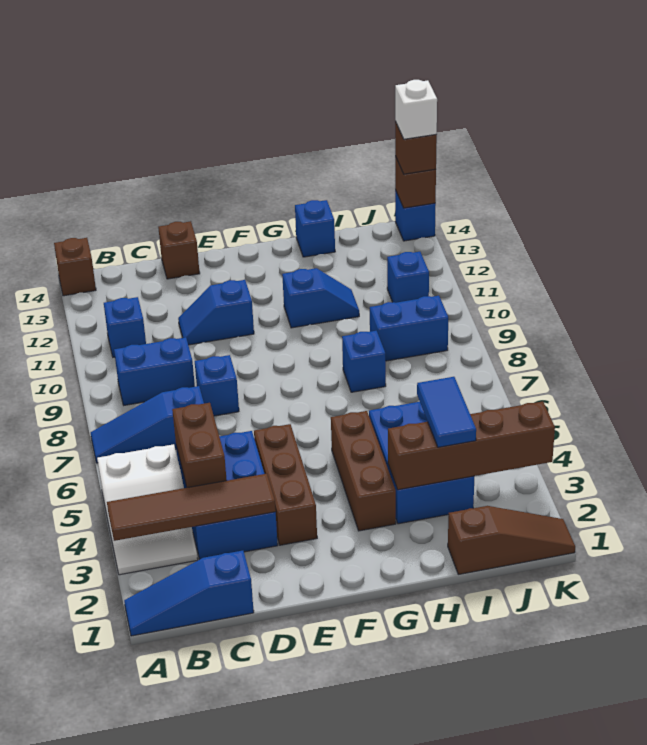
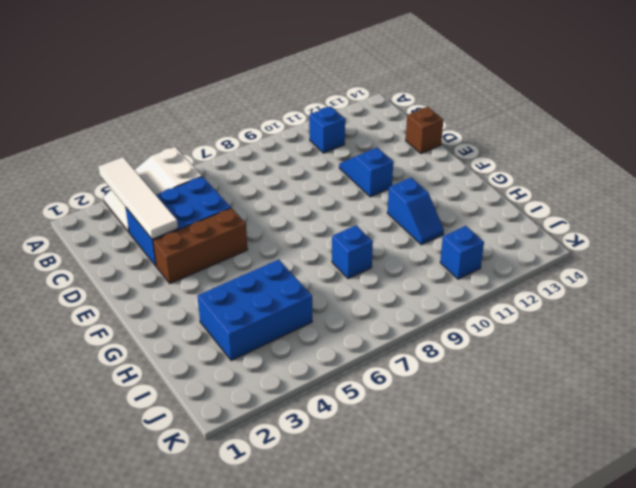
white 1x4 tile [98,157,178,239] -> brown 1x4 tile [107,474,276,541]
none -> blue 1x3 slope [124,551,254,636]
none -> blue 1x3 slope [91,386,204,463]
none -> brown 1x1 brick [54,238,96,296]

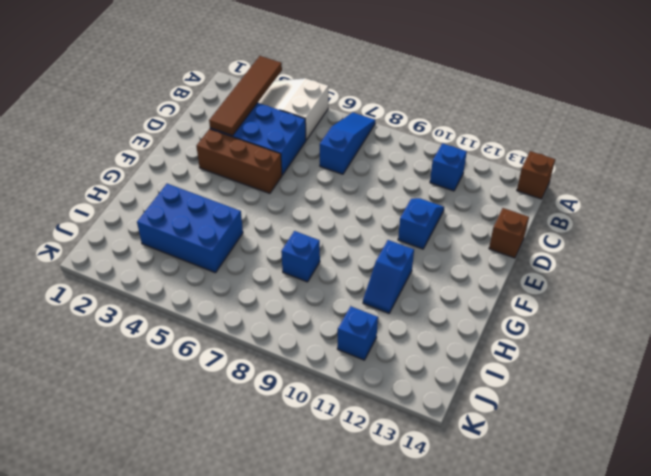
none -> blue 1x3 slope [124,551,254,636]
none -> blue 1x2 brick [114,337,195,405]
none -> blue 1x1 brick [195,355,239,416]

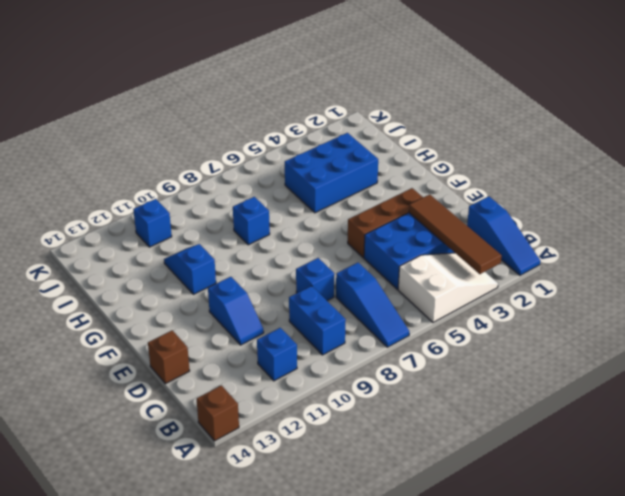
none -> brown 1x3 brick [331,411,396,531]
none -> blue 1x1 brick [295,200,335,257]
none -> brown 1x3 slope [448,506,575,574]

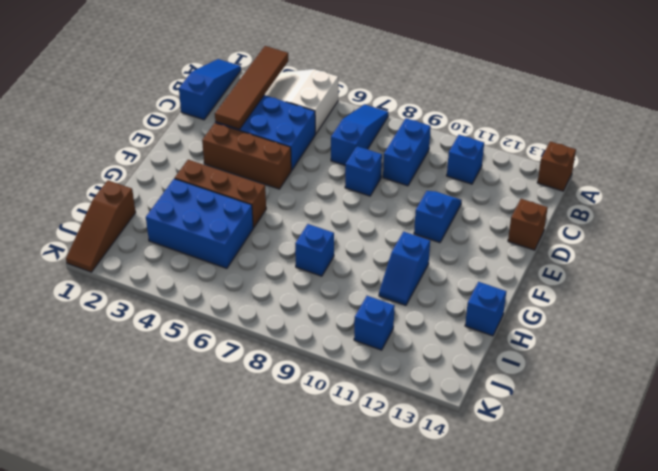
none -> blue 1x2 brick [370,296,448,361]
none -> blue 1x1 brick [395,190,436,241]
none -> brown 1x2 brick [172,403,227,488]

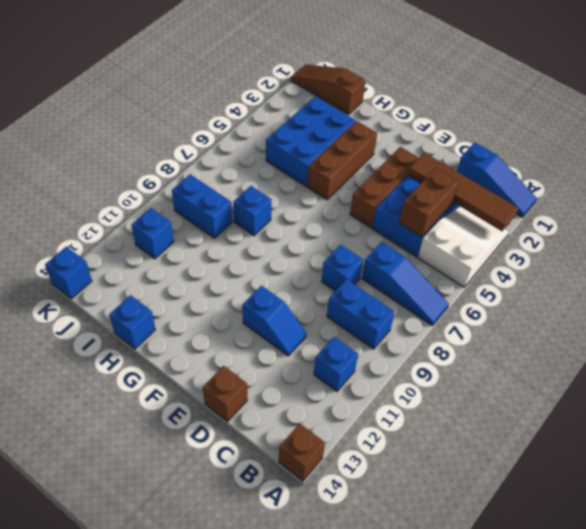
none -> blue 1x2 slope [282,268,359,328]
none -> brown 1x4 brick [388,401,555,490]
none -> brown 1x1 brick [395,156,436,208]

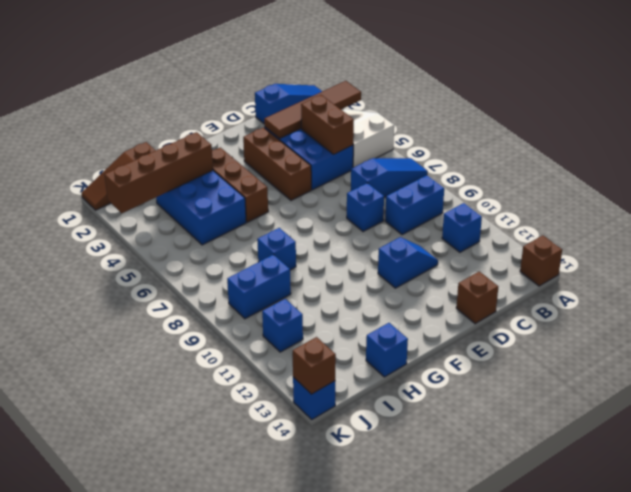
none -> blue 1x2 slope [282,268,359,328]
none -> blue 1x2 tile [417,377,476,447]
none -> brown 1x1 brick [395,122,437,174]

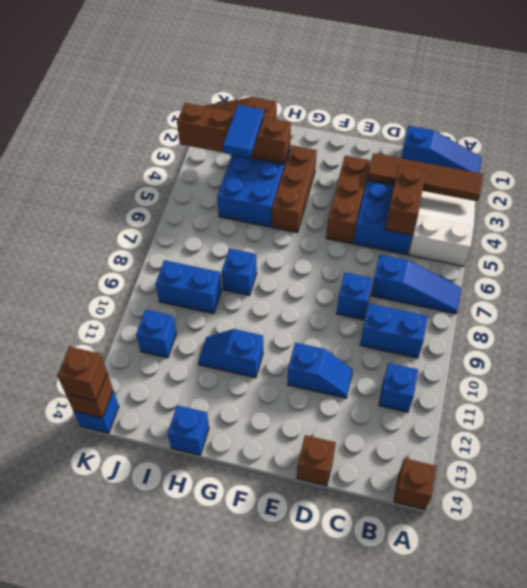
none -> white 1x1 brick [395,80,437,139]

